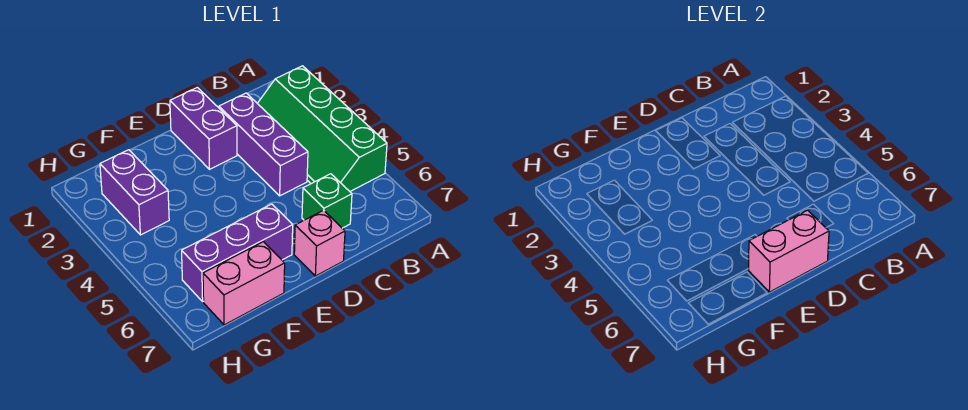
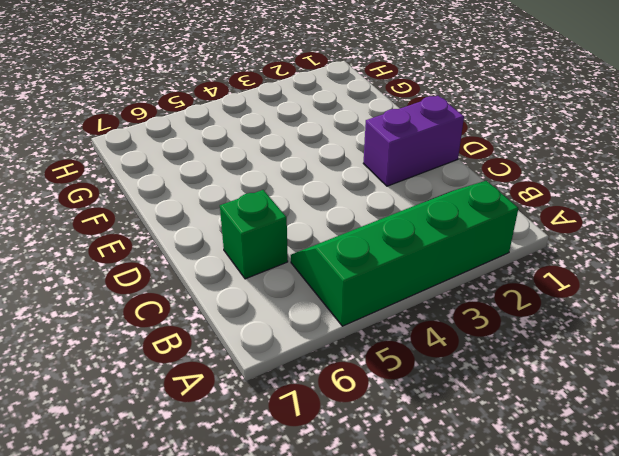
none -> purple 1x3 brick [219,93,308,196]
none -> pink 1x1 brick [294,210,345,276]

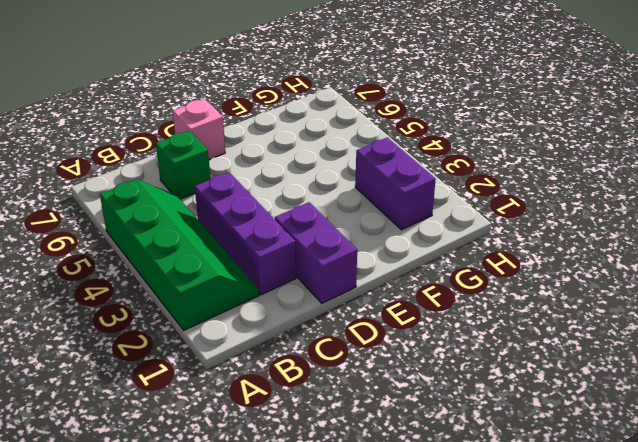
none -> purple 1x3 brick [182,204,293,301]
none -> pink 1x2 brick [203,242,285,325]

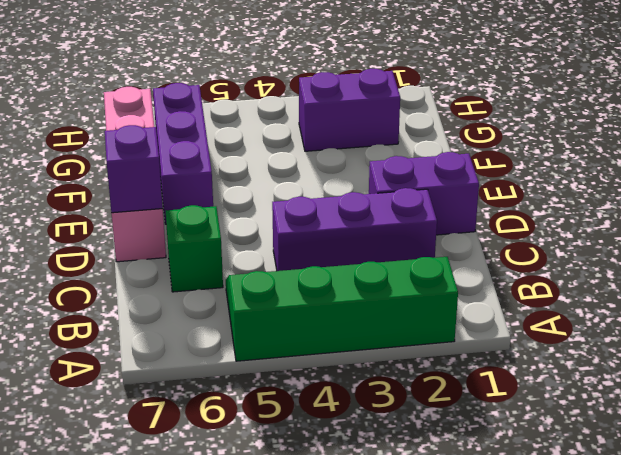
purple 1x1 brick [105,125,163,213] -> pink 1x2 brick [748,210,829,292]

